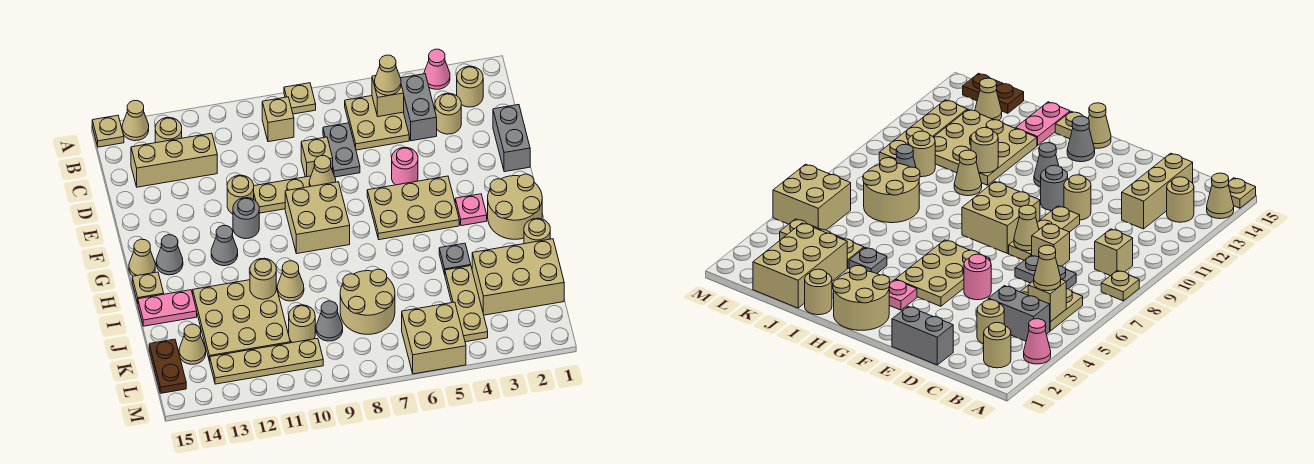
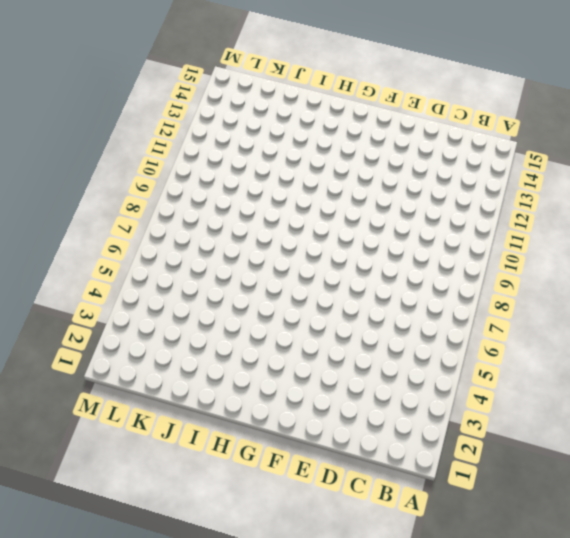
none -> pink 1x1 cone [424,49,450,89]
none -> tan 1x1 plate [284,83,316,114]
none -> tan 1x1 cone [122,100,149,141]
none -> tan 1x1 plate [92,115,124,147]

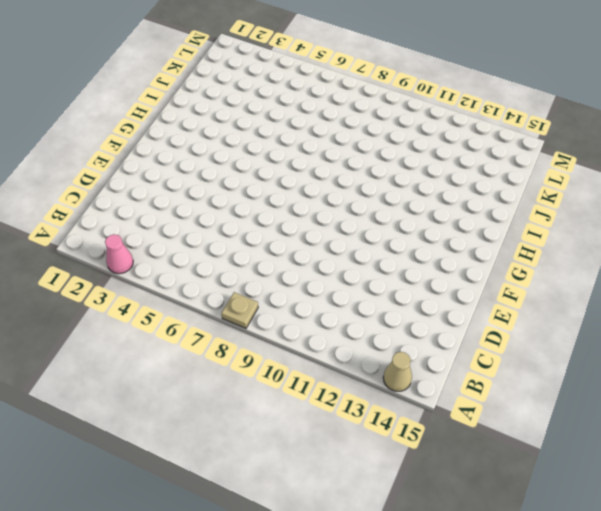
none -> tan 1x1 plate [92,115,124,147]
none -> tan 1x1 round brick [457,66,483,107]
none -> grey 1x2 brick [401,74,437,141]
none -> tan 2x2 plate [345,96,409,150]

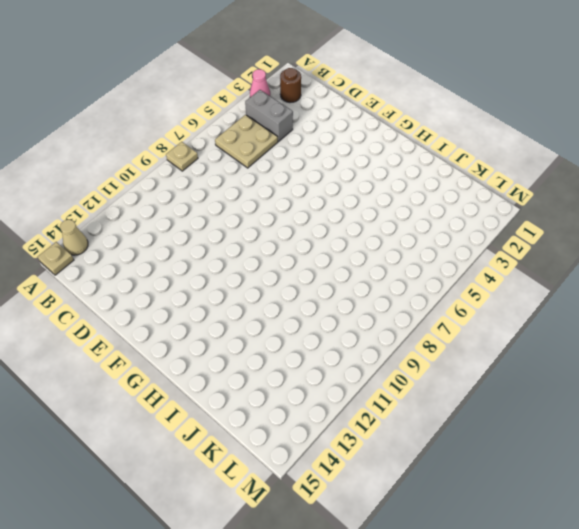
brown 1x1 round brick [280,68,301,103] -> tan 1x1 round brick [457,66,483,107]
none -> tan 1x1 brick [262,97,294,142]
none -> tan 1x1 round brick [155,118,182,143]
none -> tan 1x1 round brick [435,93,461,134]
none -> grey 1x2 plate [323,123,360,177]

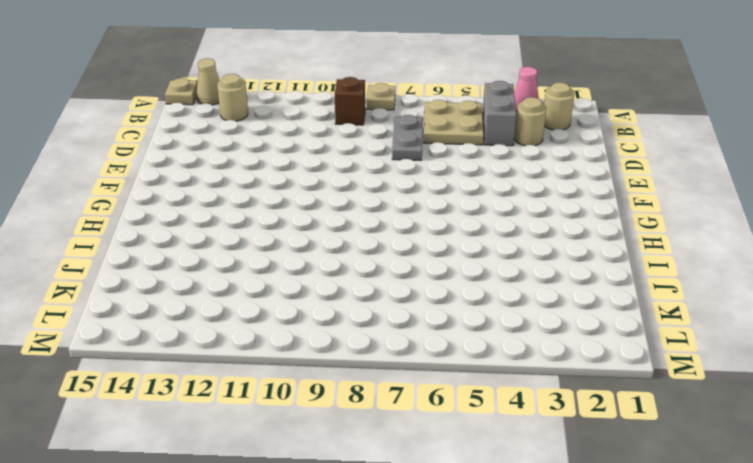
brown 1x1 brick [335,77,365,125] -> tan 1x1 brick [262,97,294,142]
none -> tan 1x3 brick [131,133,217,187]
none -> grey 1x2 brick [493,105,530,172]
none -> tan 1x1 brick [301,137,333,177]
none -> pink 1x1 round brick [392,147,418,185]

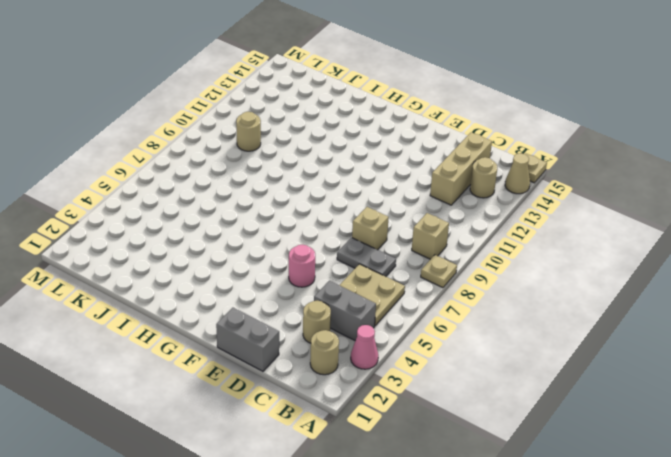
none -> tan 1x3 plate [254,176,311,213]
none -> tan 1x1 round brick [227,175,254,214]
none -> tan 2x3 plate [367,176,459,240]
none -> tan 2x2 brick [285,182,350,254]

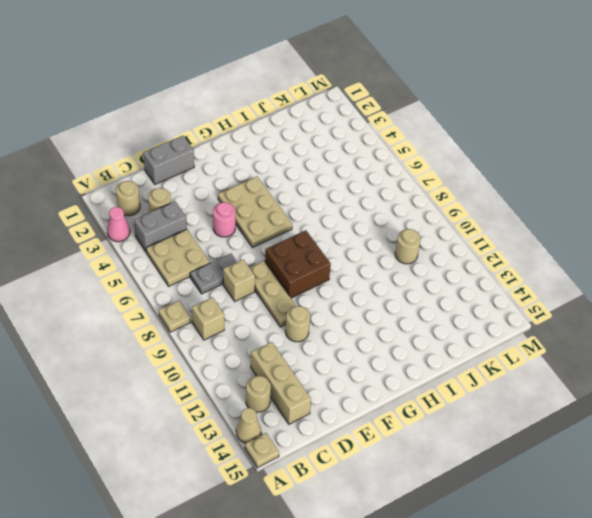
brown 2x2 brick [265,230,331,298] -> tan 2x2 brick [285,182,350,254]
none -> grey 1x1 round brick [233,198,259,239]
none -> tan 2x2 round brick [488,174,542,239]
none -> pink 1x1 plate [455,194,487,226]
none -> grey 1x1 cone [211,226,238,266]

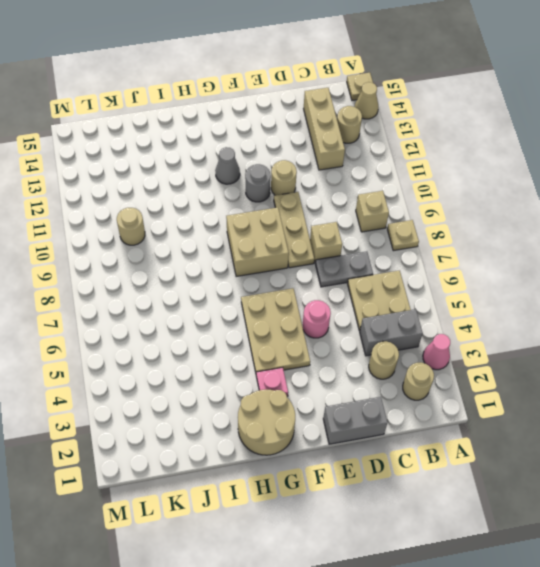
none -> grey 1x1 cone [156,235,183,275]
none -> tan 1x1 cone [129,239,155,276]
none -> tan 1x1 plate [132,272,164,303]
none -> tan 1x1 round brick [524,218,550,244]

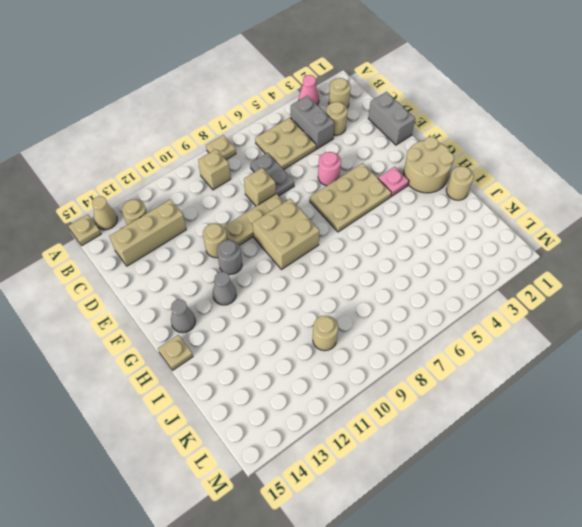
none -> tan 1x1 cone [129,239,155,276]
none -> grey 1x1 plate [439,243,471,274]
none -> tan 1x1 cone [277,261,304,301]
none -> tan 3x3 plate [193,280,290,361]

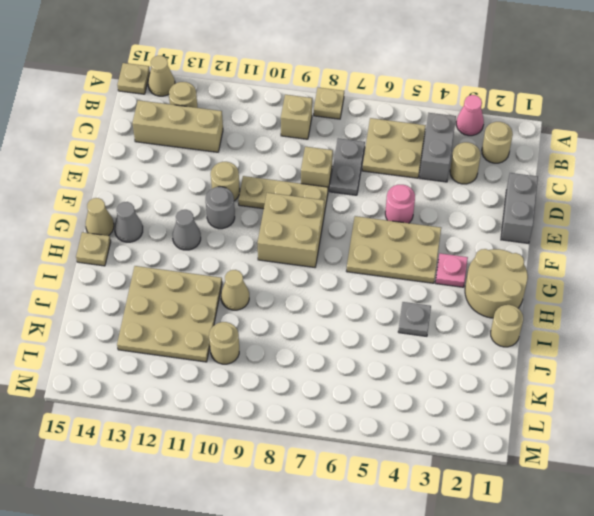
none -> pink 1x2 plate [138,290,197,326]
none -> tan 2x3 brick [472,239,564,315]
none -> tan 1x3 plate [445,266,488,342]
none -> tan 2x2 round brick [340,269,395,334]

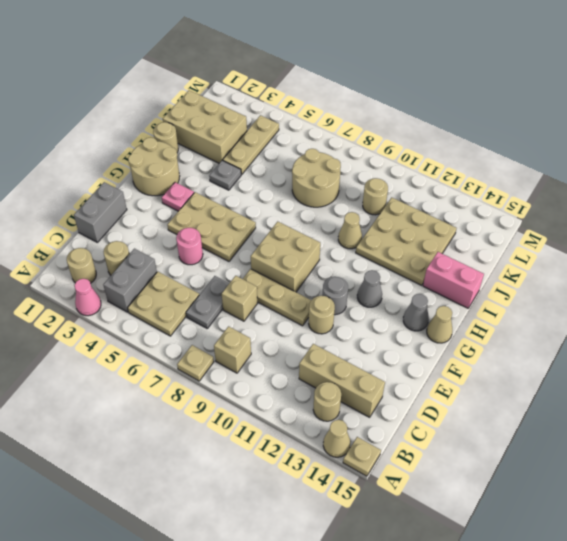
pink 1x2 brick [423,252,484,308] -> pink 1x2 plate [138,290,197,326]
none -> tan 1x1 plate [132,272,164,303]
none -> grey 1x1 cone [316,301,343,341]
none -> tan 1x1 cone [179,324,206,364]
none -> brown 1x2 plate [149,339,186,393]

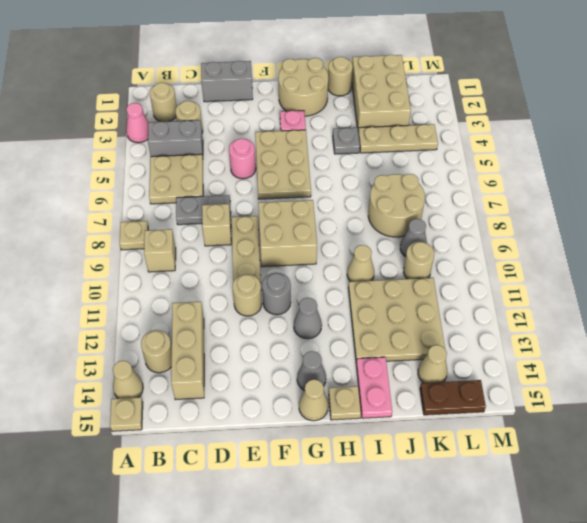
none -> tan 2x2 brick [402,302,466,374]
none -> tan 1x4 plate [210,338,323,384]
none -> tan 1x1 brick [372,76,404,117]
none -> tan 1x1 cone [309,156,336,187]

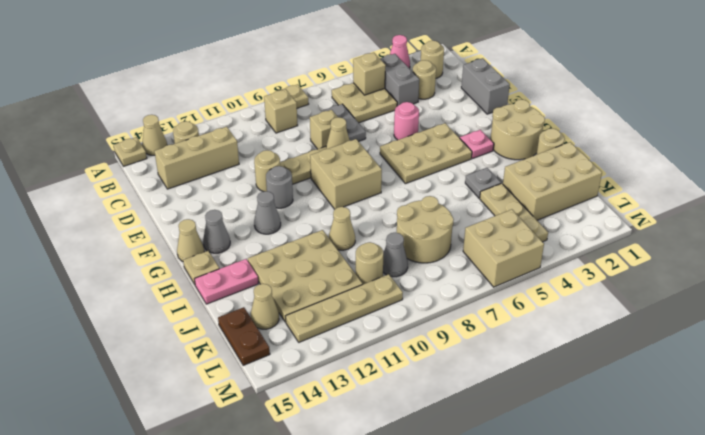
none -> tan 1x1 round brick [250,258,276,299]
none -> tan 1x1 cone [375,55,401,95]

